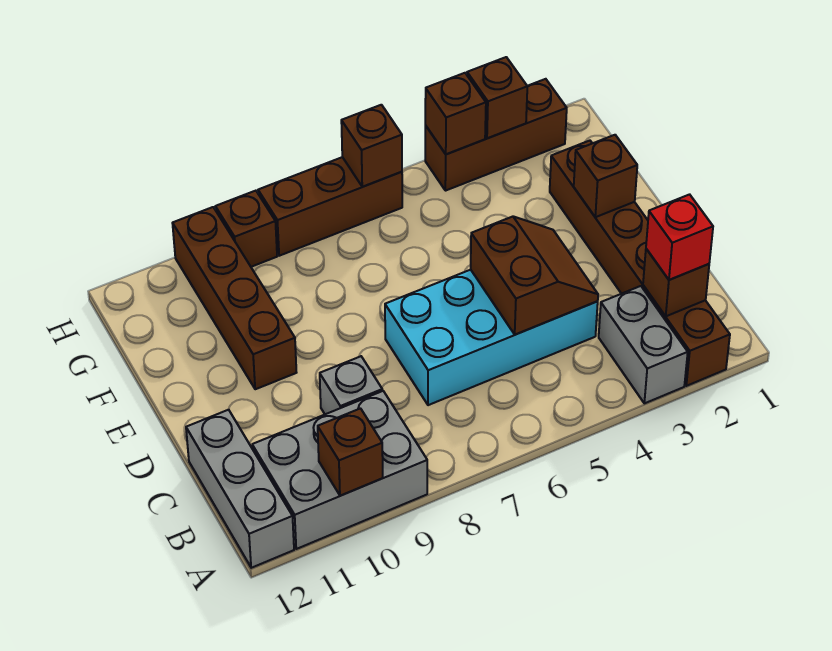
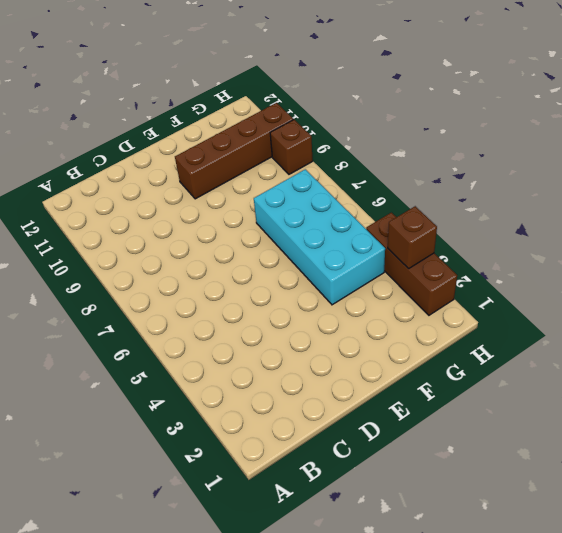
cyan 2x4 brick [254,169,385,305] -> cyan 2x4 brick moved to [385,270,598,405]
none -> brown 1x6 brick [550,141,730,386]
none -> grey 1x2 brick [599,286,688,403]
none -> grey 2x3 brick [252,391,427,549]

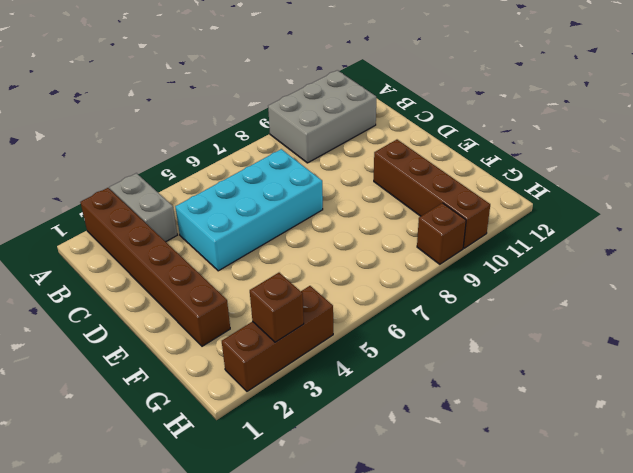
none -> grey 1x3 brick [186,410,294,568]
none -> grey 1x1 brick [320,356,382,414]
none -> brown 1x3 brick [258,157,402,256]

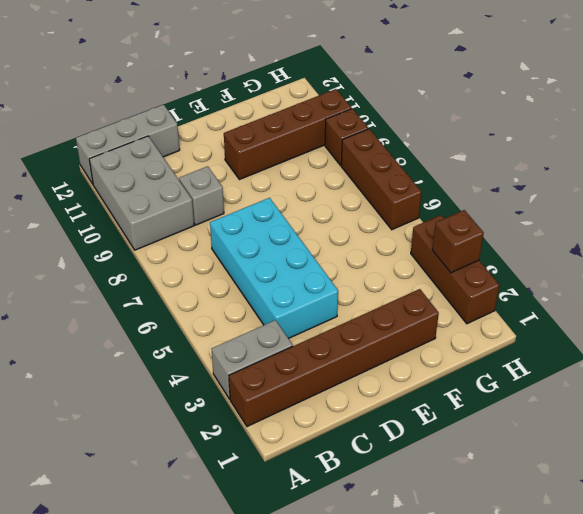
none -> brown 1x1 brick [318,408,383,496]
none -> brown 1x1 brick [643,249,709,316]
none -> brown 2x2 slope [471,216,598,334]

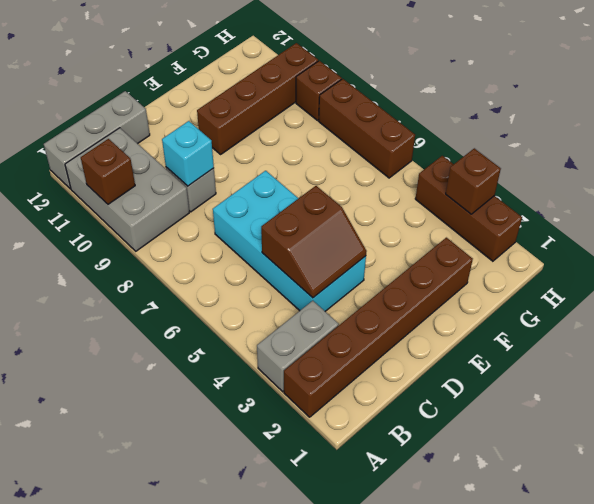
cyan 1x1 brick [162,121,214,186] -> none
none -> brown 1x1 brick [643,249,709,316]
none -> brown 1x1 brick [574,135,637,217]
none -> brown 1x1 brick [425,73,486,154]

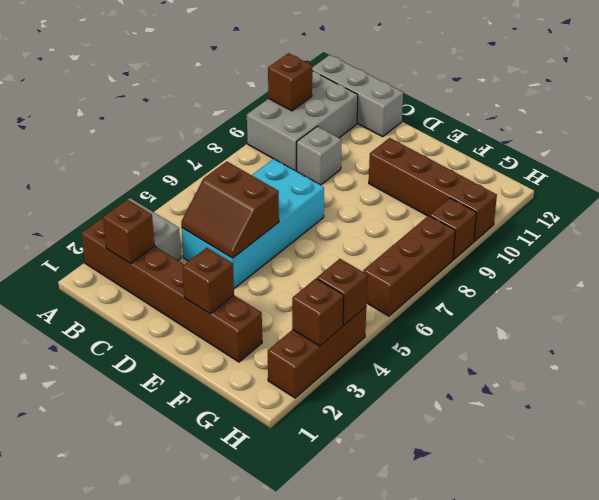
none -> brown 1x1 brick [341,105,402,187]
none -> red 1x1 brick [646,194,713,280]

